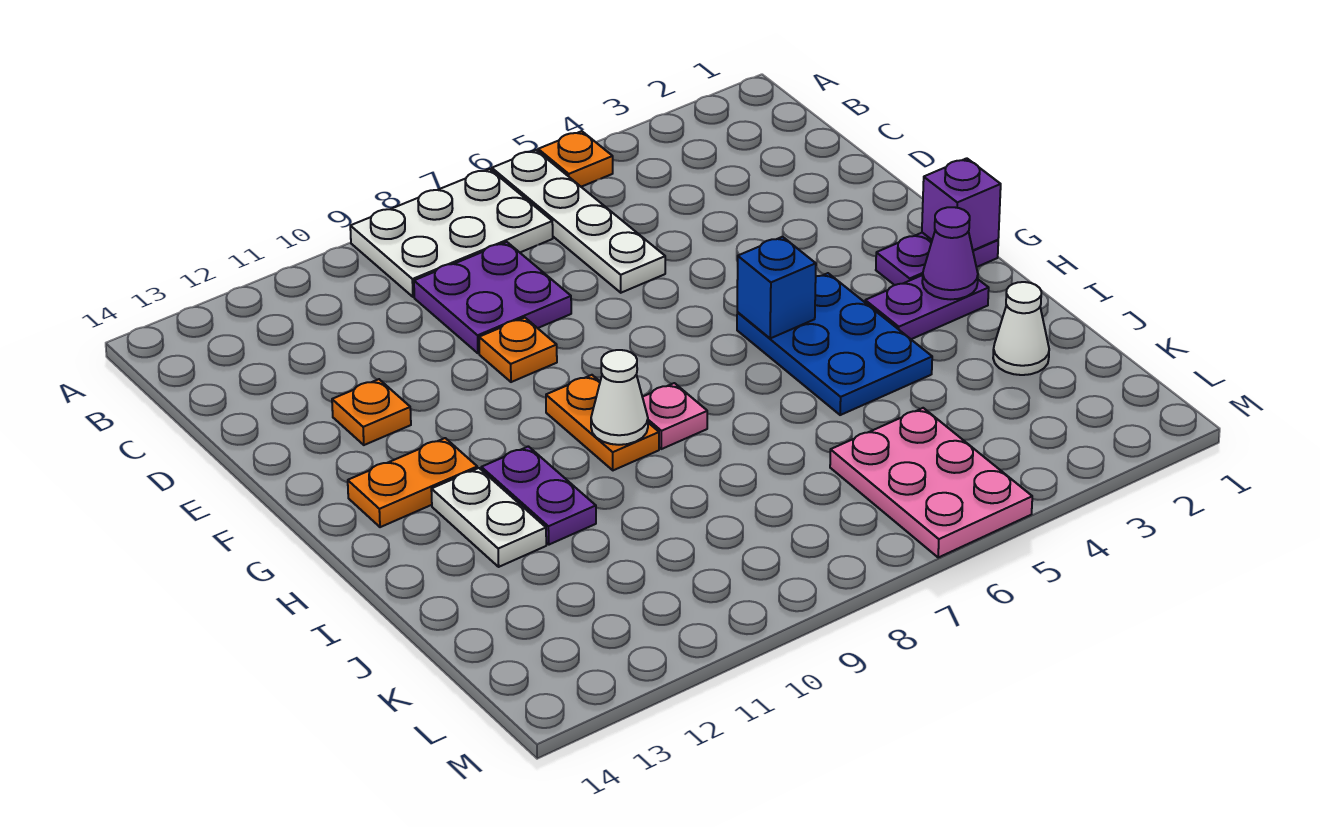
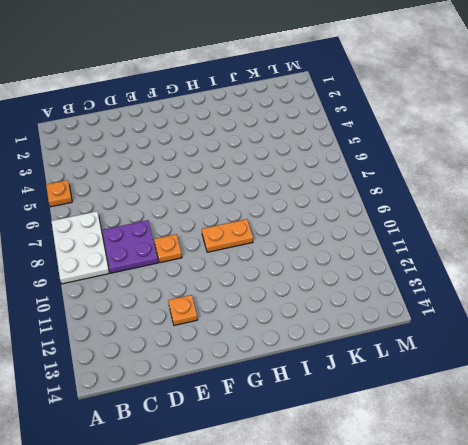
none -> white 1x4 plate [492,150,665,293]
none -> purple 1x2 plate [876,233,998,285]
none -> blue 2x3 plate [737,273,932,415]

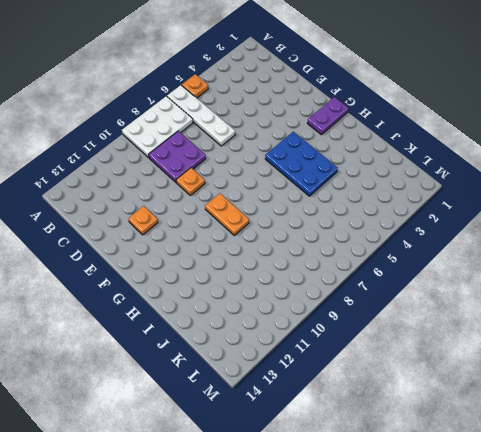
none -> orange 1x2 plate [348,438,477,527]
none -> purple 1x2 plate [865,275,989,339]
none -> pink 1x1 plate [643,383,707,449]

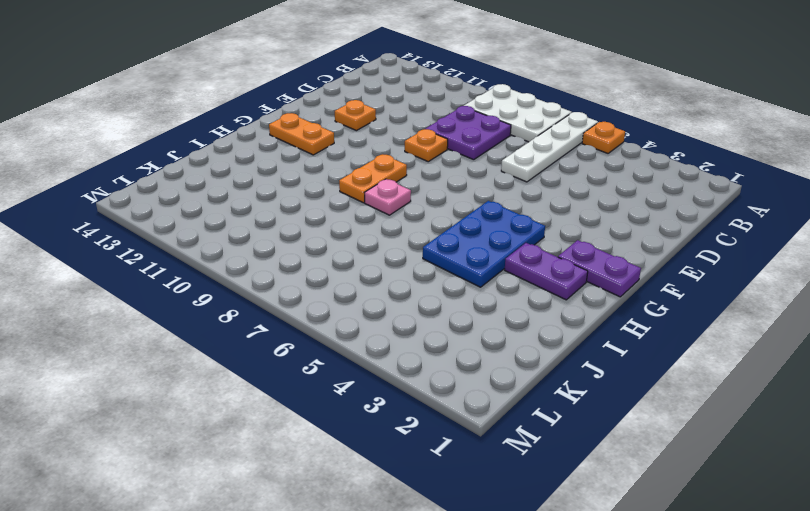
none -> purple 1x2 plate [481,446,596,545]
none -> white 1x2 plate [431,468,546,567]
none -> white 1x1 cone [993,282,1049,375]

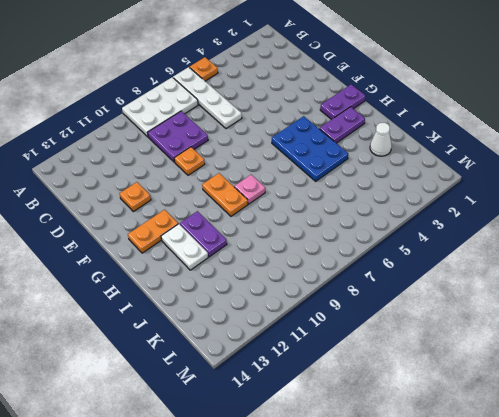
none -> pink 2x3 plate [830,408,1032,557]
none -> purple 1x1 brick [922,158,1001,250]
none -> blue 1x1 brick [737,237,816,338]

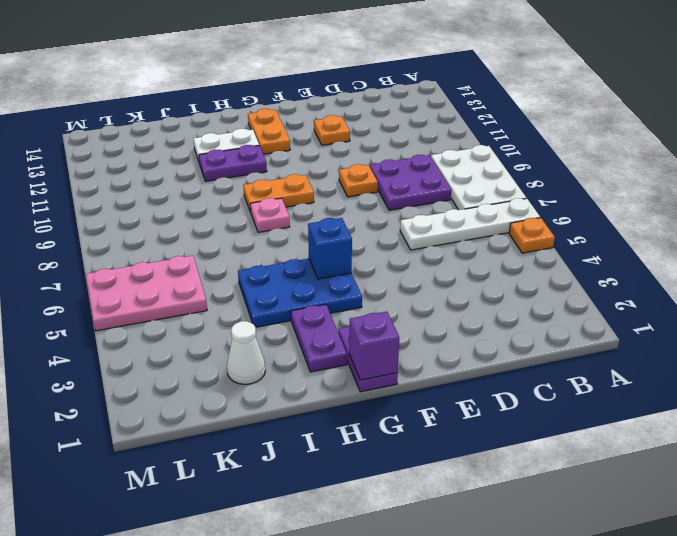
none -> purple 1x1 cone [922,207,978,299]
none -> white 1x1 cone [591,350,648,445]

